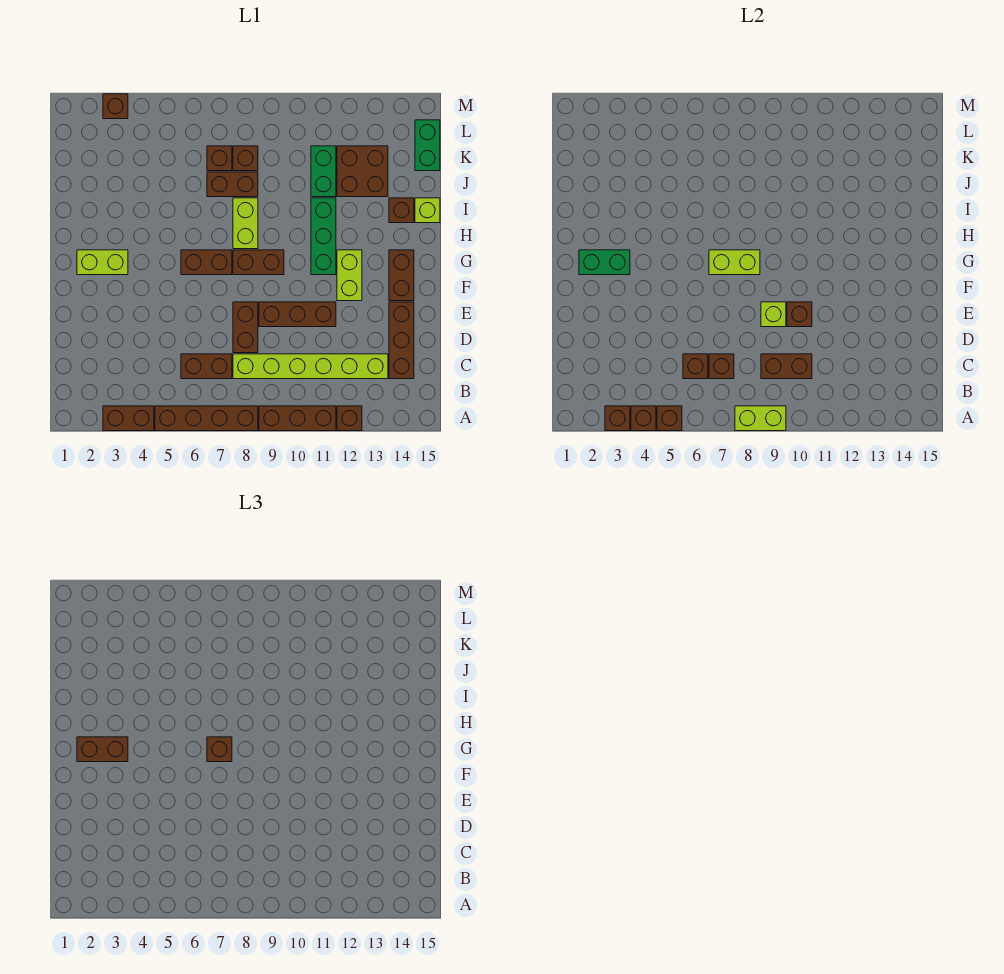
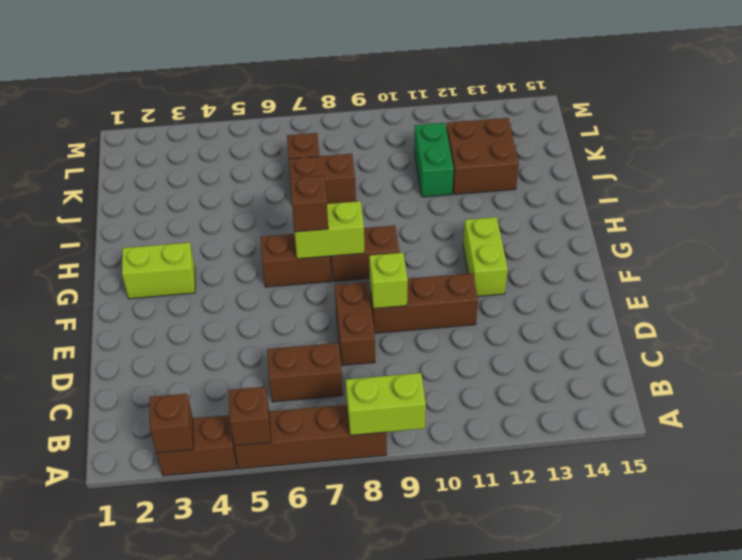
none -> brown 1x3 brick [259,406,336,431]
none -> brown 1x1 brick [337,406,362,431]
none -> lime 1x6 brick [233,354,388,379]
none -> brown 1x3 brick [389,302,414,379]

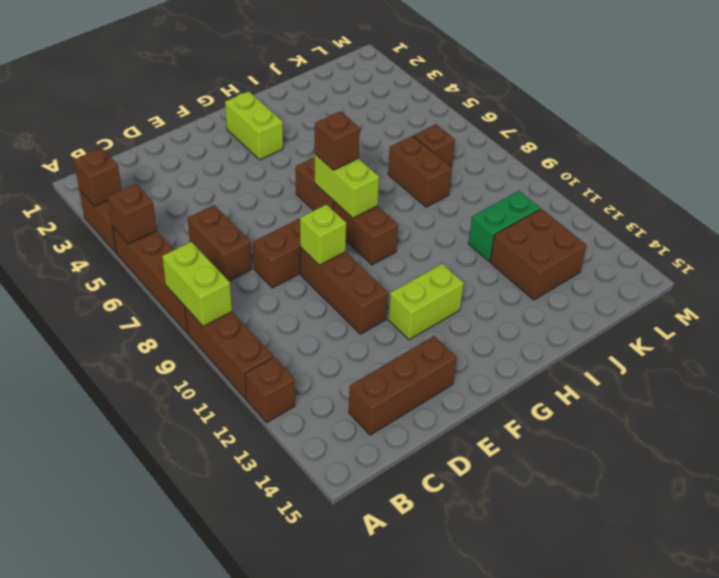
none -> lime 1x6 brick [233,354,388,379]
none -> brown 1x2 brick [389,250,414,301]
none -> green 1x3 brick [311,198,336,275]
none -> lime 1x2 brick [233,198,258,249]

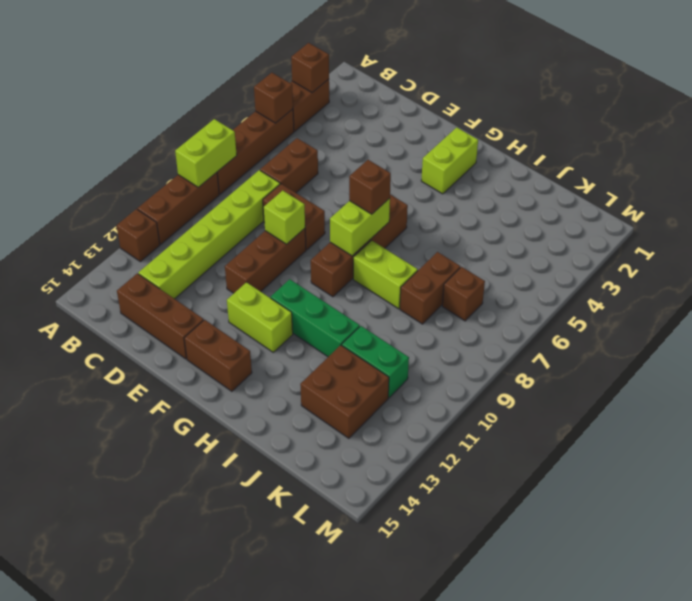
none -> brown 1x1 brick [389,198,414,223]
none -> lime 1x1 brick [415,198,440,223]
none -> brown 1x1 brick [233,146,258,171]
none -> green 1x2 brick [415,120,440,171]

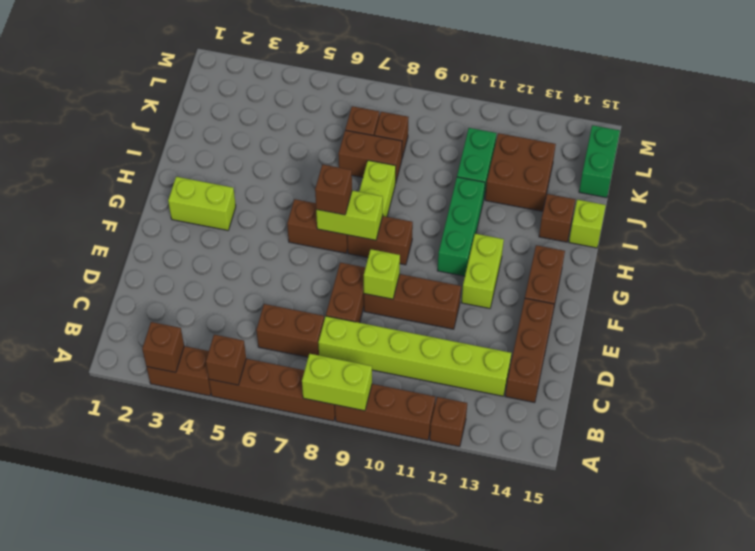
none -> brown 1x1 brick [103,94,128,119]
none -> brown 1x1 brick [631,406,656,431]
none -> brown 1x1 brick [683,354,708,379]
none -> brown 1x1 brick [709,354,734,379]

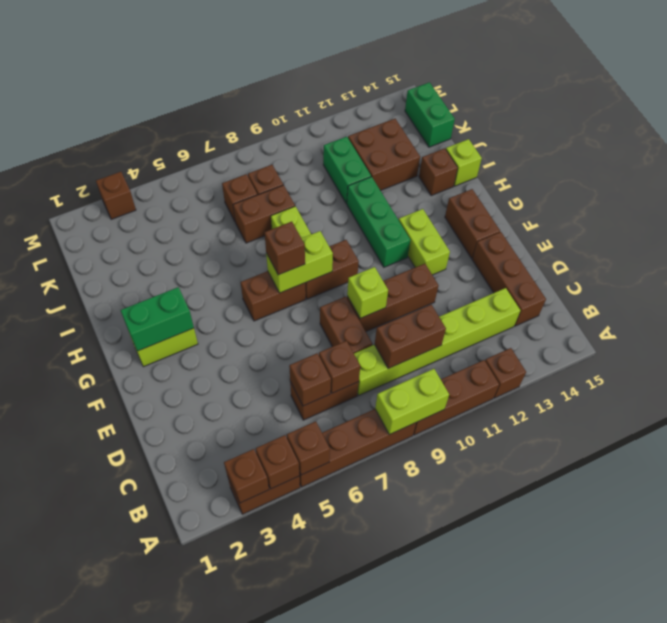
none -> brown 1x1 brick [787,302,812,327]
none -> brown 1x2 brick [77,737,128,762]

